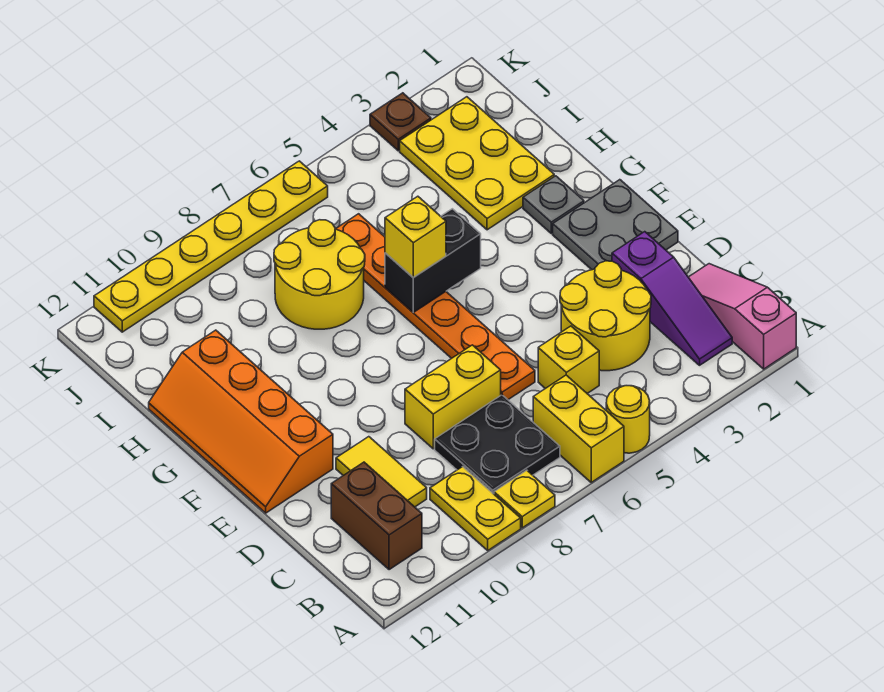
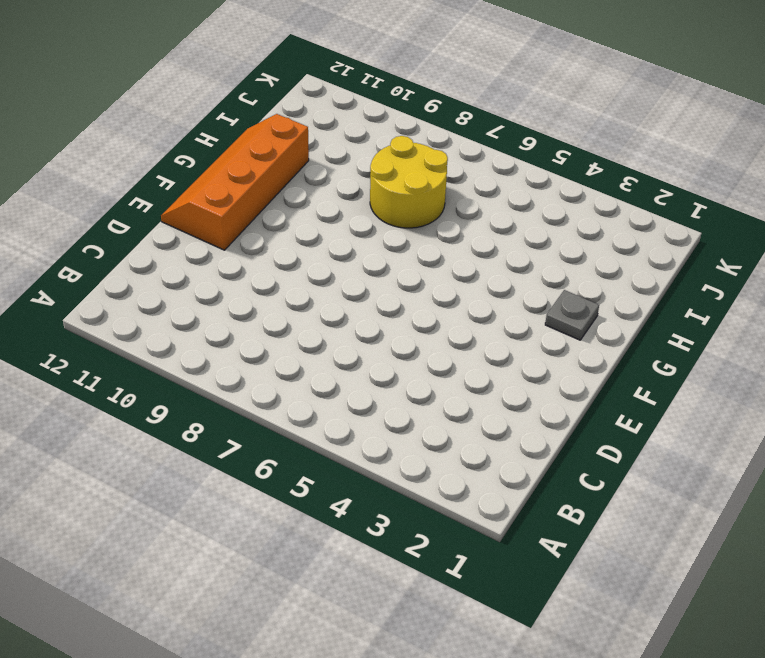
none -> pink 1x3 slope [689,264,796,369]
none -> yellow 1x1 round brick [606,386,650,453]
none -> yellow 1x2 brick [533,375,624,482]

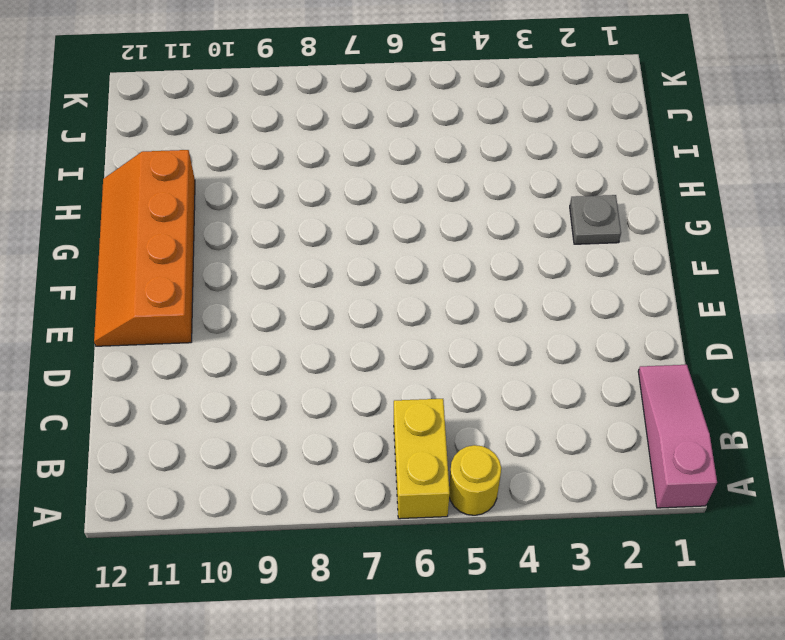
none -> yellow 1x1 plate [494,470,555,528]
none -> yellow 1x2 plate [430,467,521,550]
none -> purple 1x3 slope [612,232,732,365]

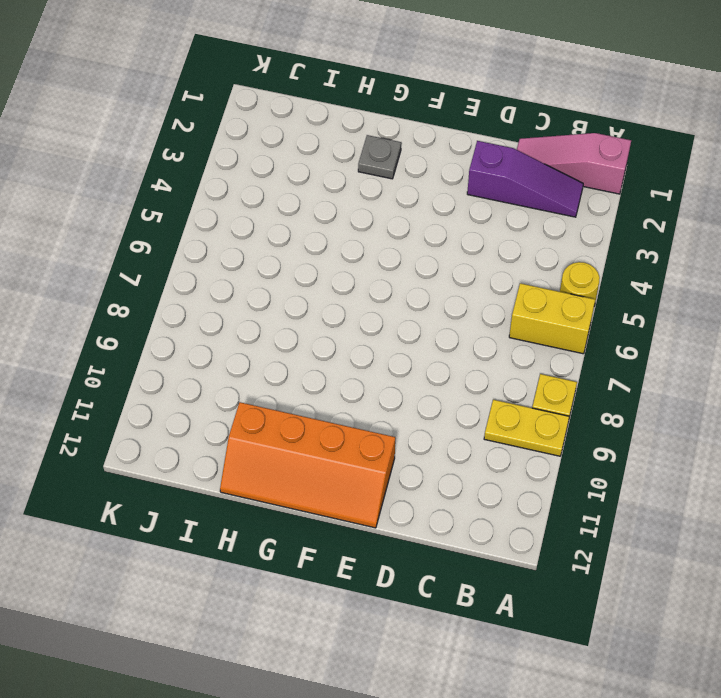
none -> black 2x2 plate [435,395,560,494]
none -> brown 1x2 brick [331,462,422,570]
none -> yellow 2x2 round brick [560,261,651,371]

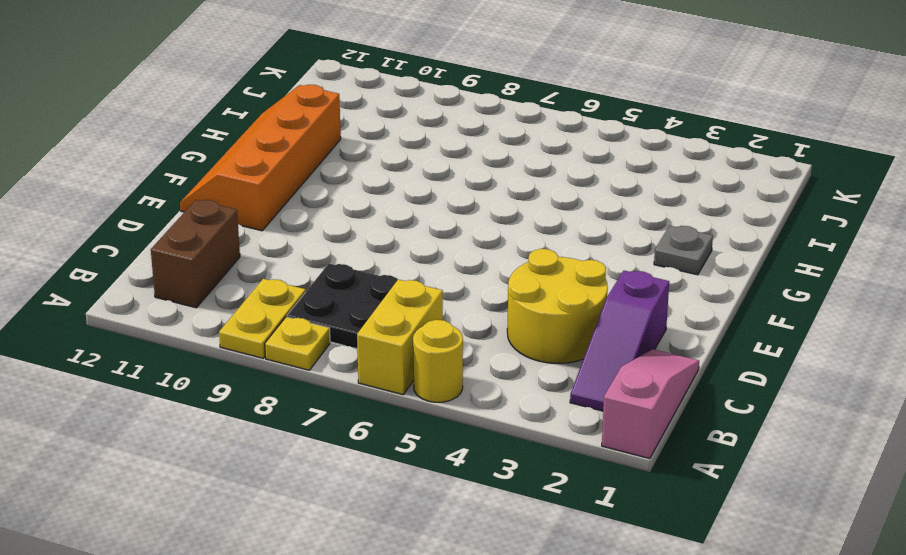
none -> yellow 1x1 brick [538,326,599,393]
none -> yellow 1x2 tile [336,437,427,507]
none -> orange 1x6 plate [336,214,535,400]

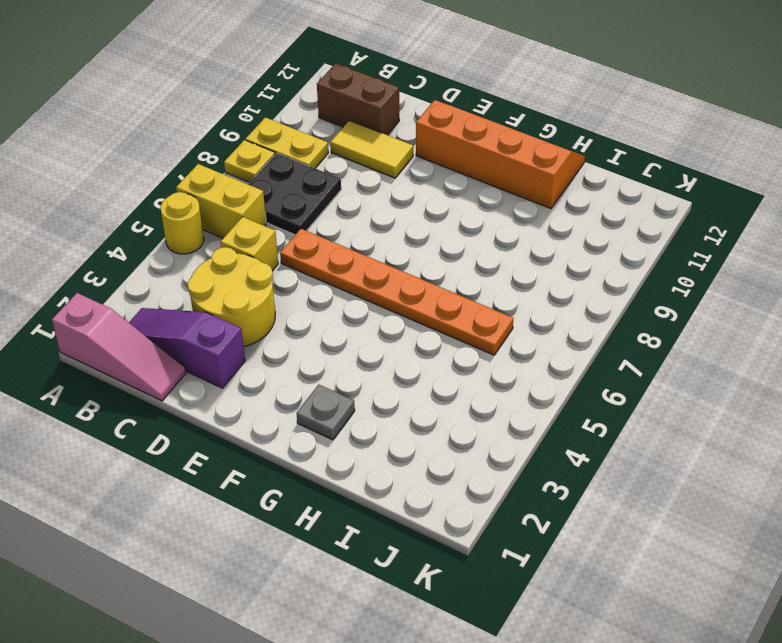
none -> yellow 1x2 brick [405,345,501,449]
none -> grey 2x2 plate [553,180,678,270]
none -> yellow 2x3 plate [400,97,554,230]

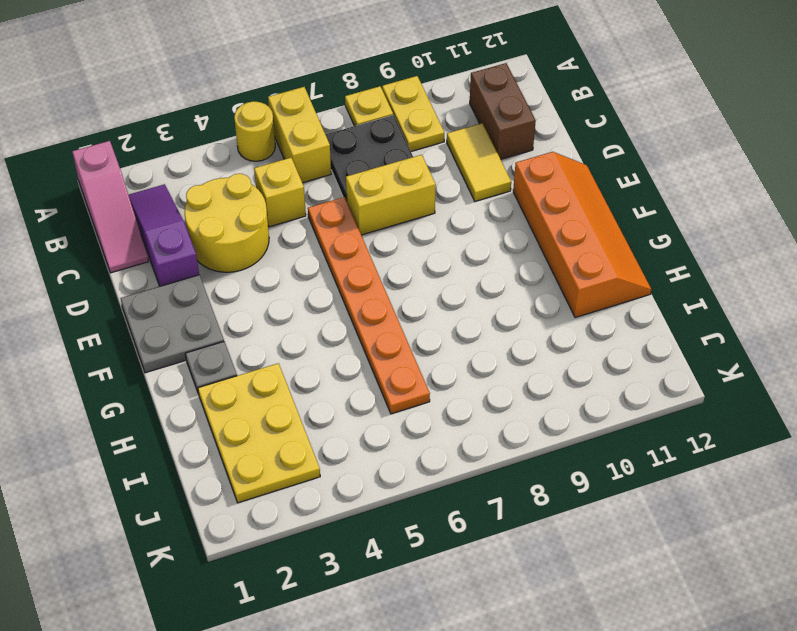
none -> yellow 2x2 round brick [274,220,365,329]
none -> brown 1x1 plate [370,93,431,151]
none -> yellow 1x6 plate [94,161,328,332]

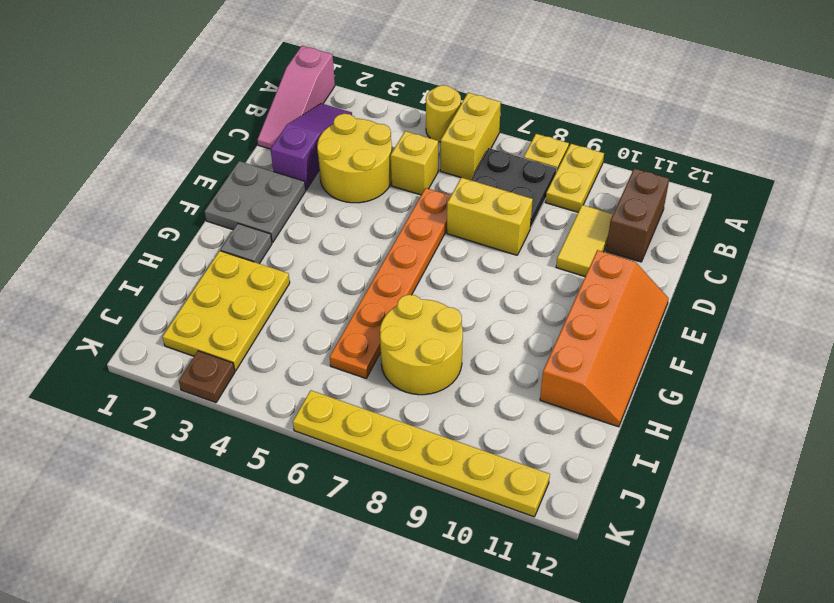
none -> black 1x2 brick [385,209,481,312]
none -> yellow 1x1 brick [385,196,446,278]

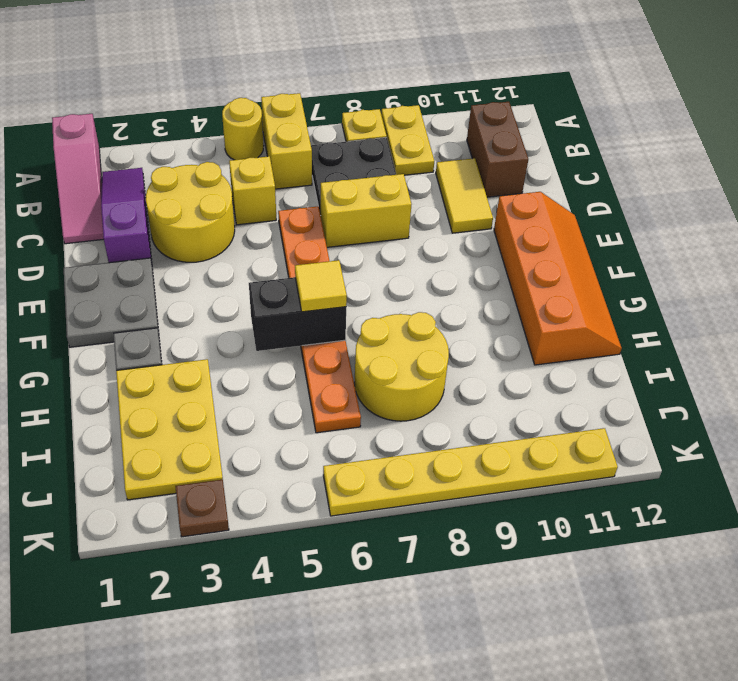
yellow 1x1 tile [295,260,347,312] -> yellow 1x1 brick [385,196,446,278]

